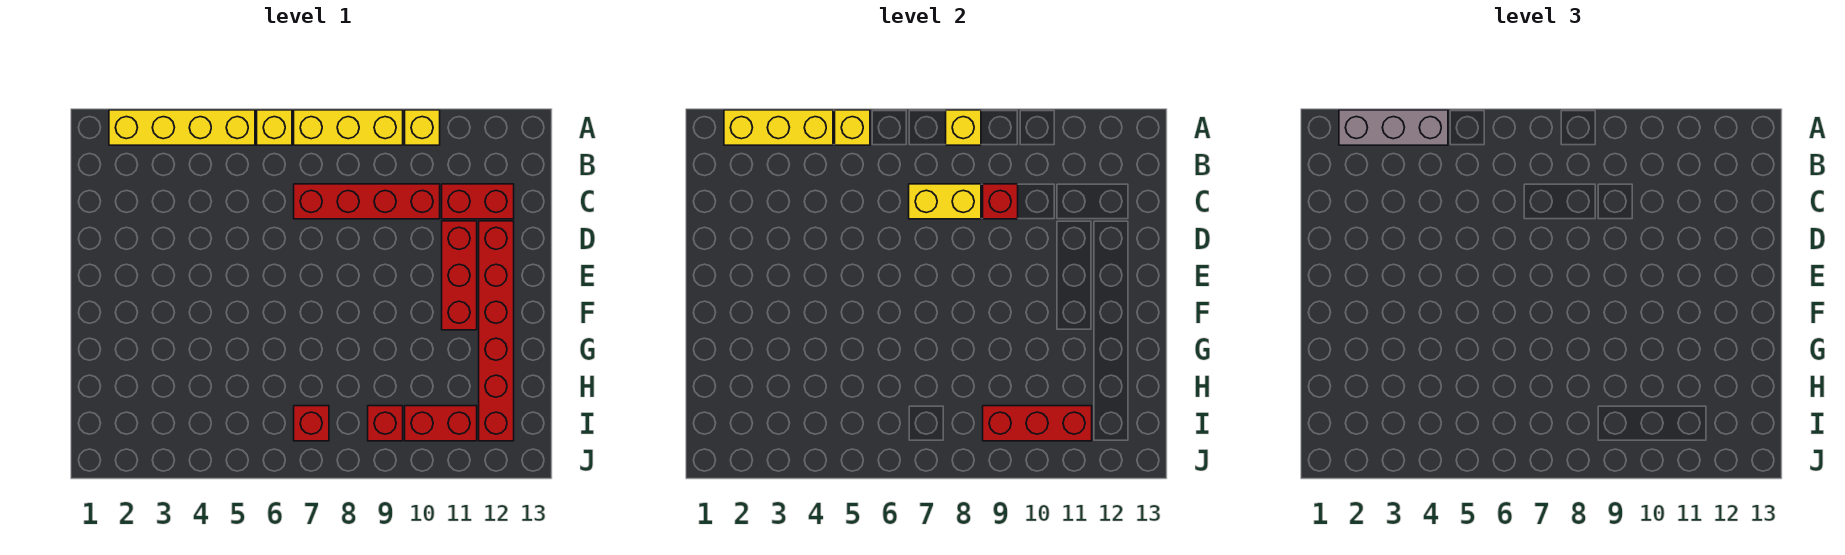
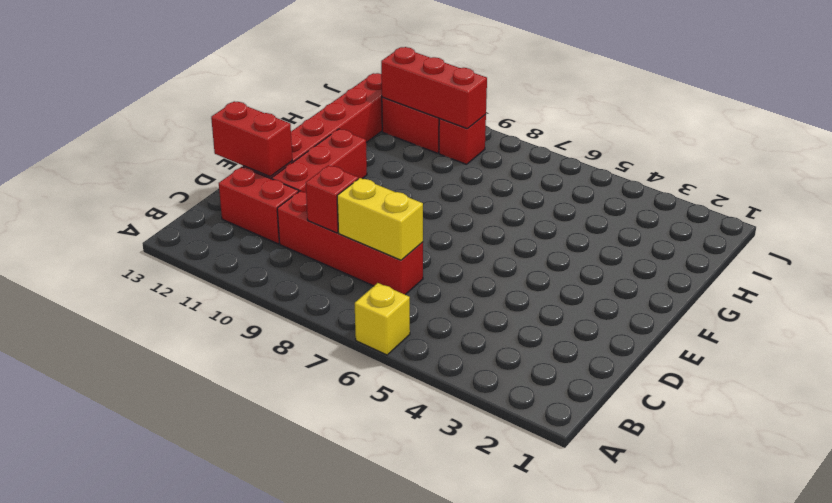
red 1x2 brick [211,101,293,177] -> none
none -> yellow 1x4 brick [109,110,255,145]
none -> yellow 1x3 brick [294,110,403,145]
none -> yellow 1x1 brick [405,110,440,145]

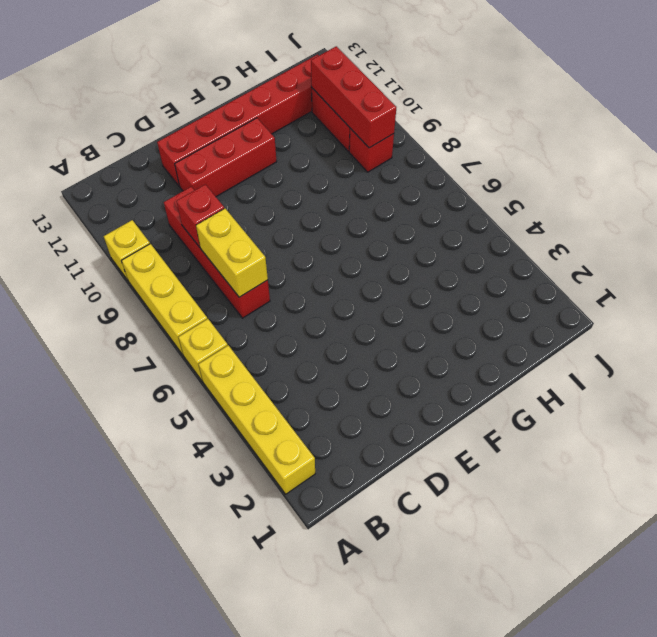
none -> red 1x2 brick [442,184,514,219]
none -> red 1x1 brick [294,406,329,441]
none -> yellow 1x3 brick [724,110,833,145]

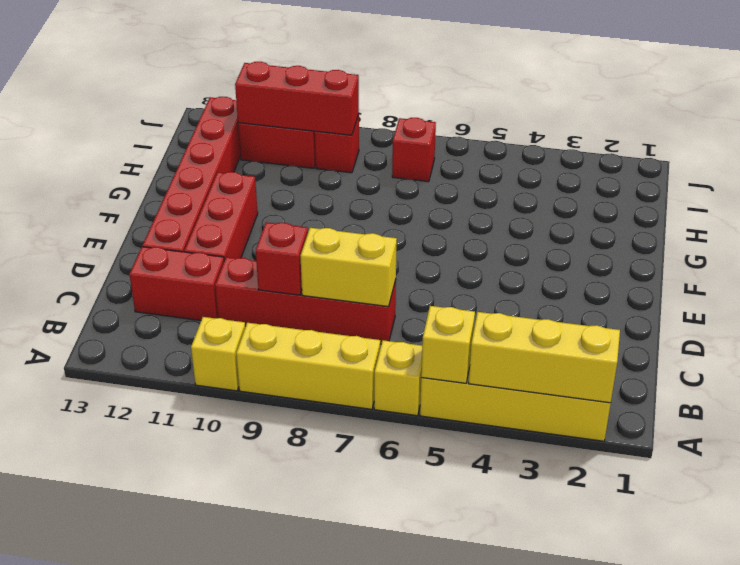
none -> yellow 1x1 brick [946,110,981,145]
none -> grey 1x3 brick [1339,110,1448,145]

